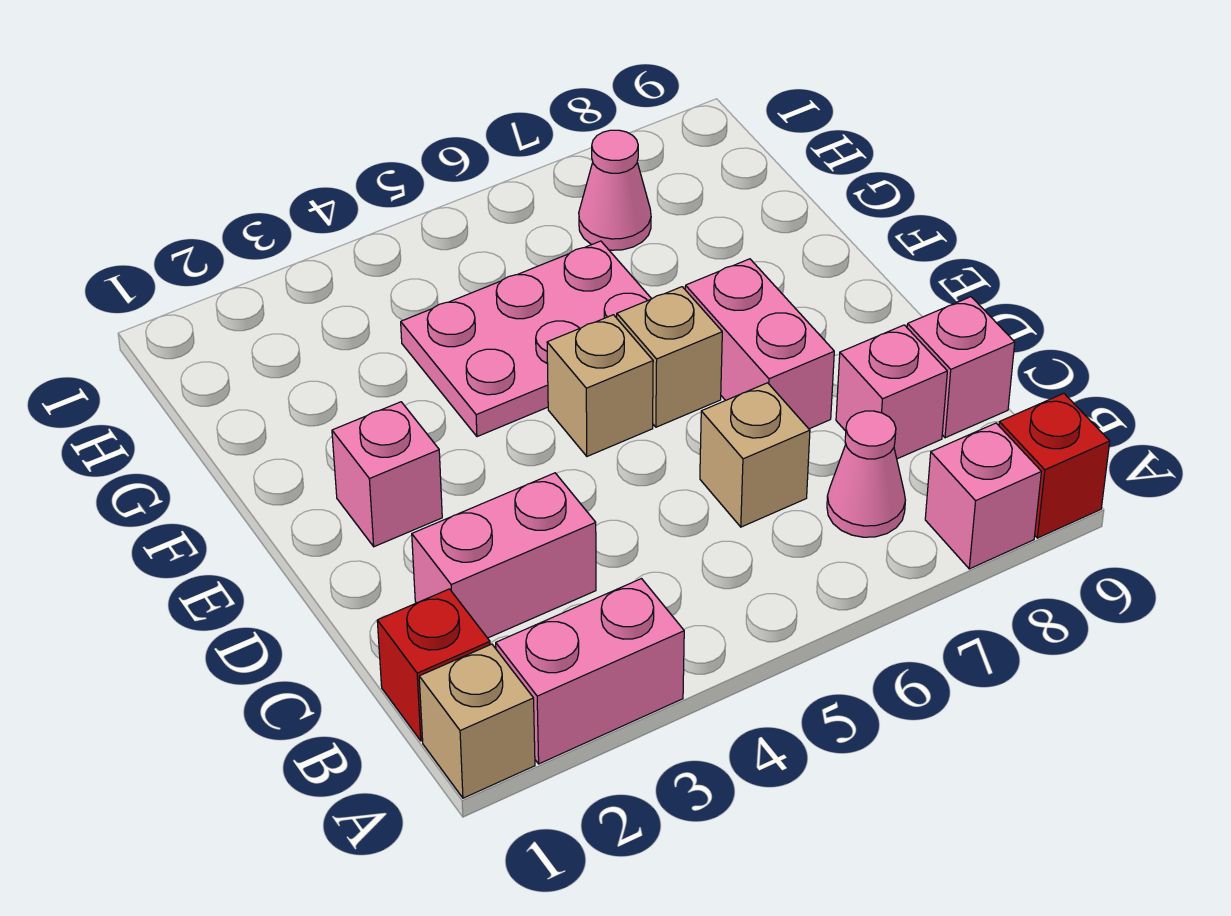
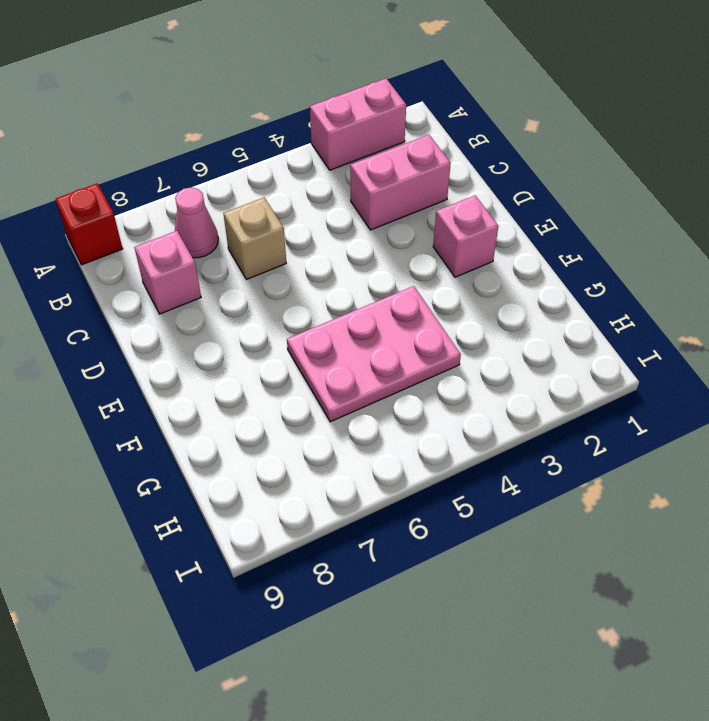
none -> tan 1x1 brick [419,644,535,798]
none -> pink 1x1 brick [925,423,1041,569]
none -> red 1x1 brick [377,589,490,741]

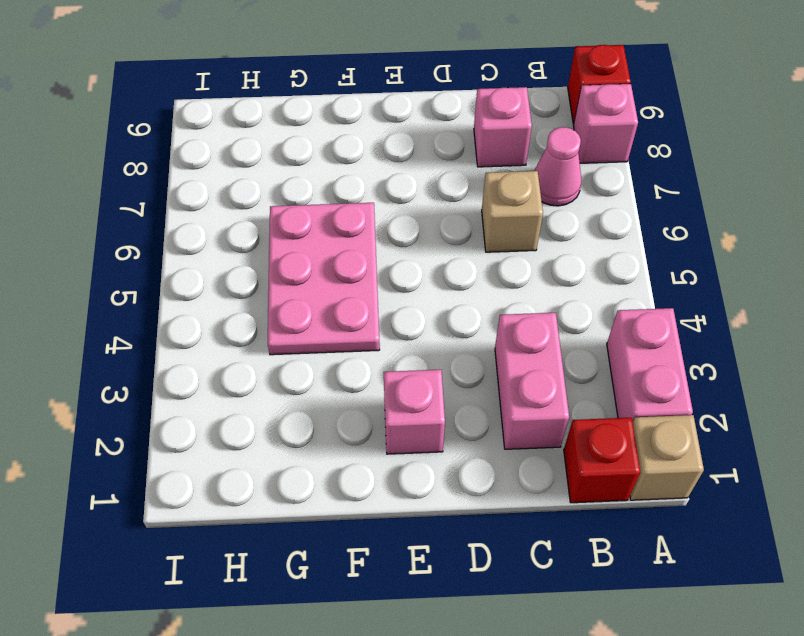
none -> pink 1x1 brick [907,297,1015,438]
none -> pink 1x2 brick [685,259,834,429]
none -> tan 1x1 brick [547,315,653,456]

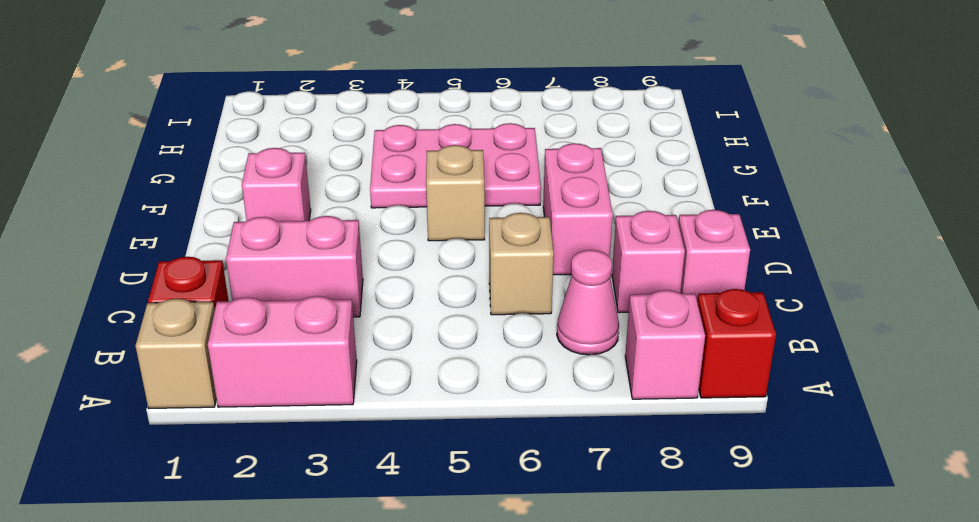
none -> tan 1x1 brick [617,287,722,427]
none -> pink 1x1 cone [579,130,651,250]

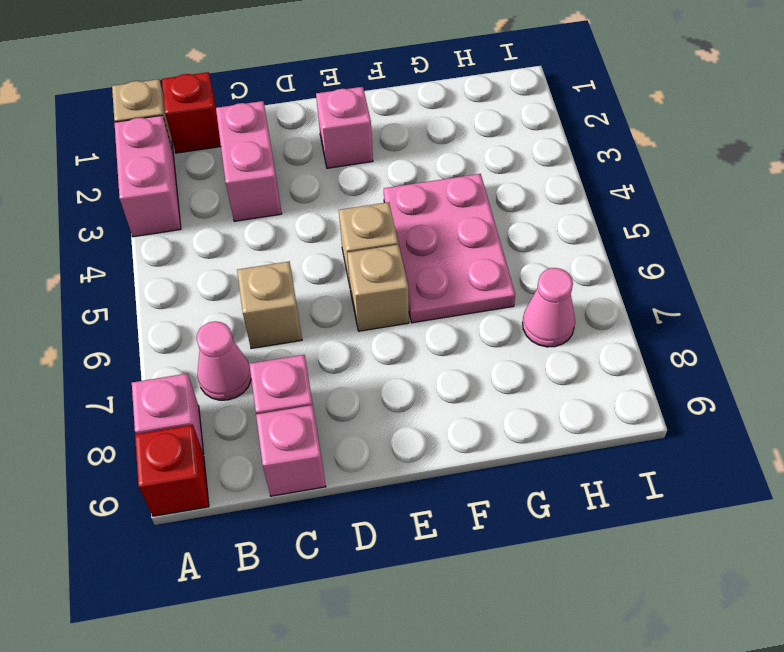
none -> pink 1x2 brick [685,259,834,429]

